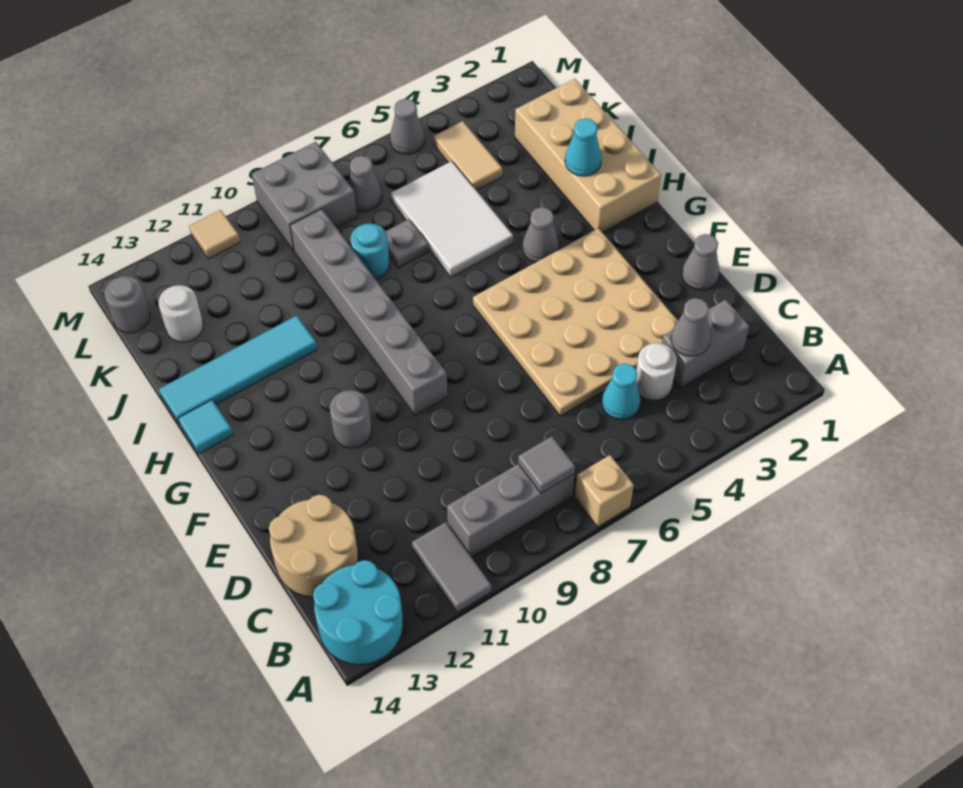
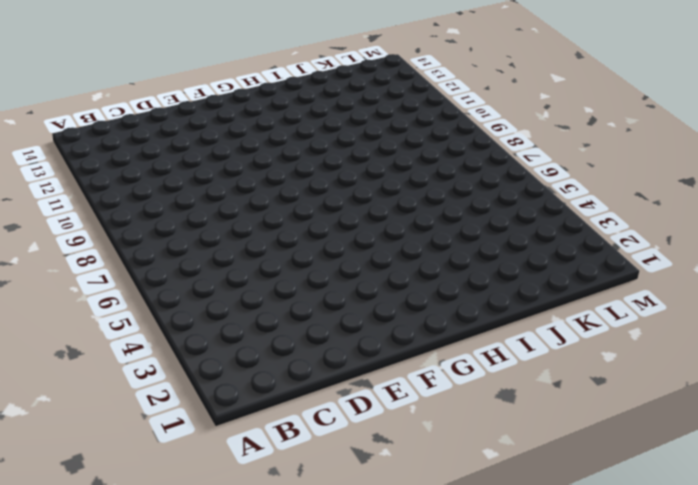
none -> tan 1x1 brick [575,455,634,527]
none -> grey 1x2 tile [412,522,491,612]
none -> cyan 2x2 round brick [313,560,403,665]

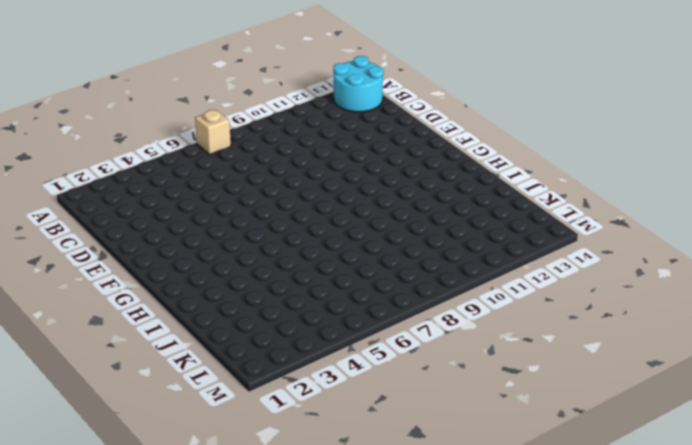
none -> grey 1x2 tile [412,522,491,612]
none -> grey 1x3 brick [447,464,574,557]
none -> grey 1x2 brick [662,300,749,388]

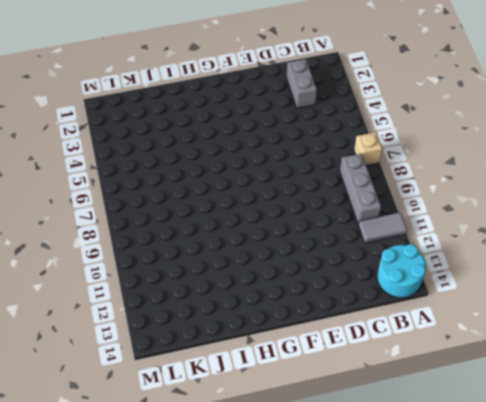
none -> white 1x1 round brick [636,343,677,400]
none -> cyan 1x1 cone [602,364,641,420]
none -> tan 2x2 round brick [269,495,358,597]

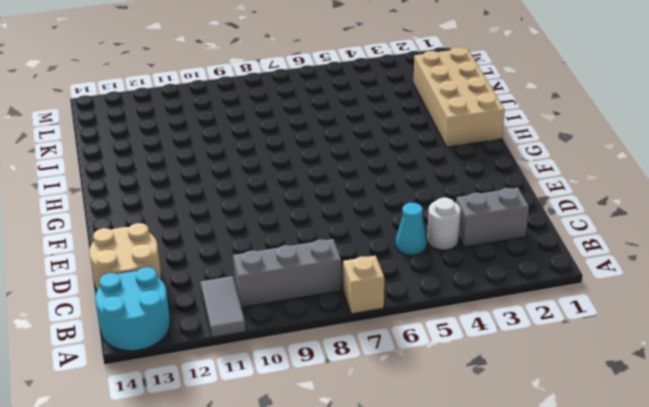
none -> tan 4x4 plate [473,228,678,416]
none -> grey 1x1 cone [682,234,719,290]
none -> grey 1x6 brick [290,209,447,415]

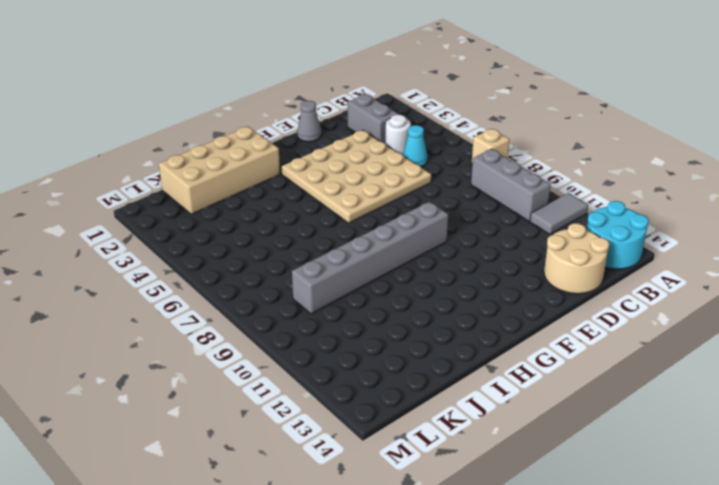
none -> grey 1x1 round brick [330,390,372,448]
none -> grey 1x1 cone [522,207,559,263]
none -> cyan 1x1 tile [178,400,233,454]

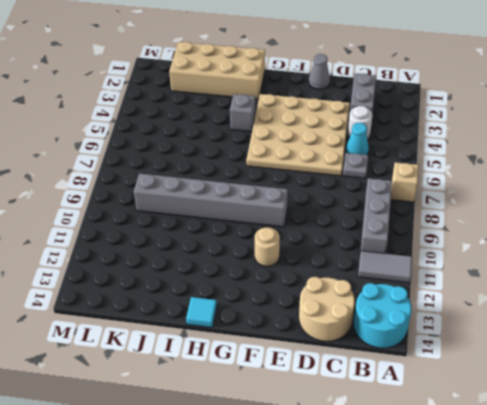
grey 1x1 plate [343,153,368,178] -> grey 1x1 plate moved to [385,219,429,268]
tan 1x1 round brick [255,228,280,266] -> grey 1x1 round brick [330,390,372,448]
grey 1x1 brick [230,94,256,132] -> grey 1x1 cone [522,207,559,263]
none -> white 2x3 tile [391,161,513,277]
none -> cyan 1x4 tile [159,316,317,424]
none -> cyan 1x1 round brick [350,223,390,279]

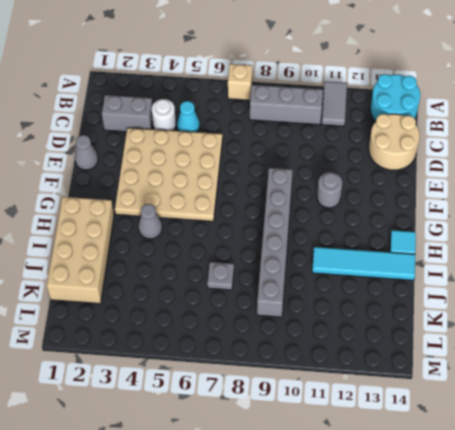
none -> white 2x3 tile [391,161,513,277]
none -> cyan 1x1 round brick [350,223,390,279]
none -> tan 1x2 tile [434,121,502,191]

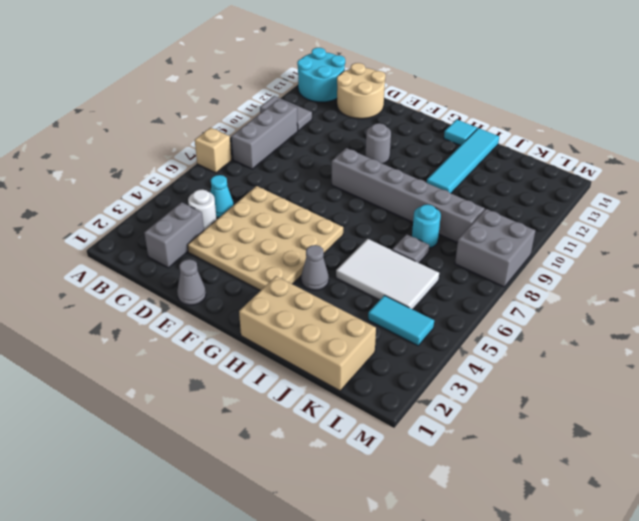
cyan 1x2 tile [368,295,434,346] -> tan 1x2 tile [434,121,502,191]
none -> white 1x1 round brick [158,285,203,342]
none -> grey 1x1 cone [348,156,382,211]
none -> grey 1x1 round brick [104,276,150,333]

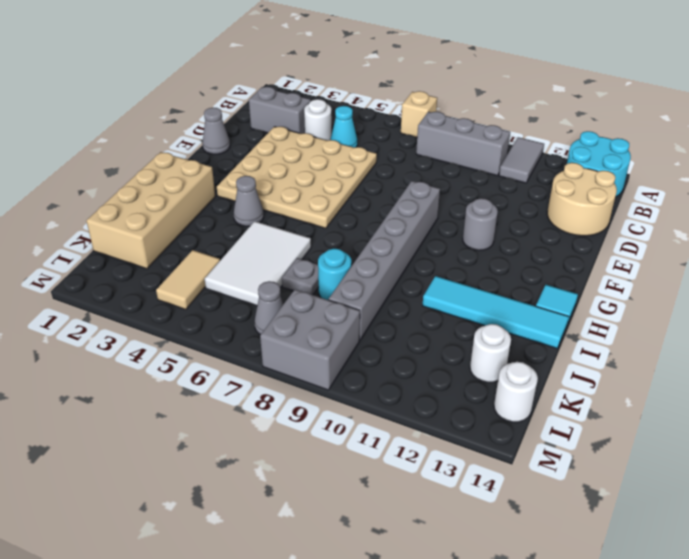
white 1x1 round brick [494,362,538,422] -> grey 1x1 round brick [104,276,150,333]
none -> grey 1x1 cone [390,99,425,154]
none -> tan 1x1 tile [189,210,240,259]
none -> grey 1x1 tile [518,436,575,493]

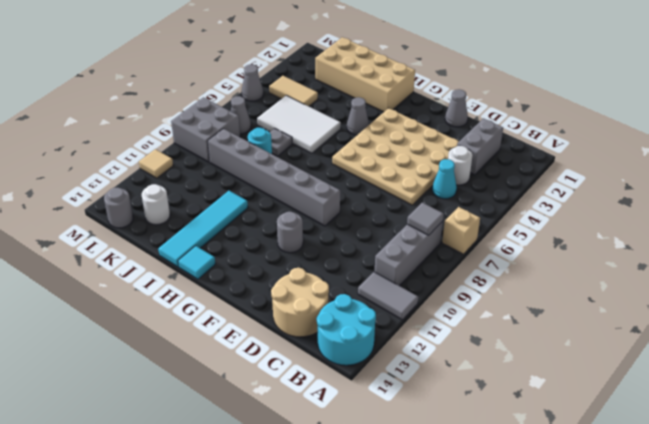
none -> grey 1x1 cone [671,298,711,356]
none -> cyan 1x1 cone [565,119,602,176]

